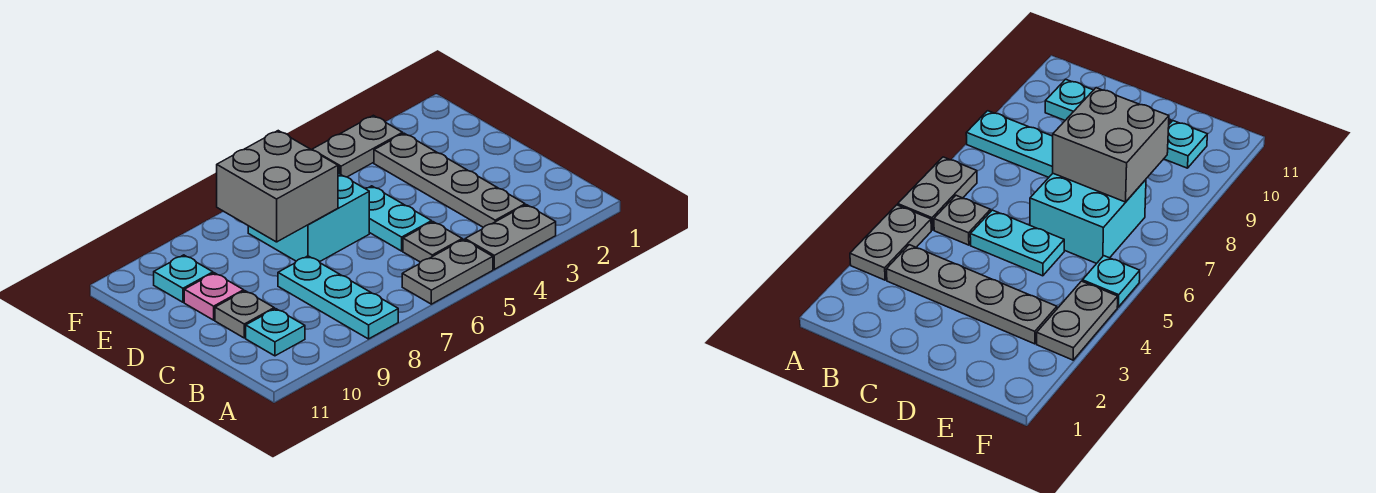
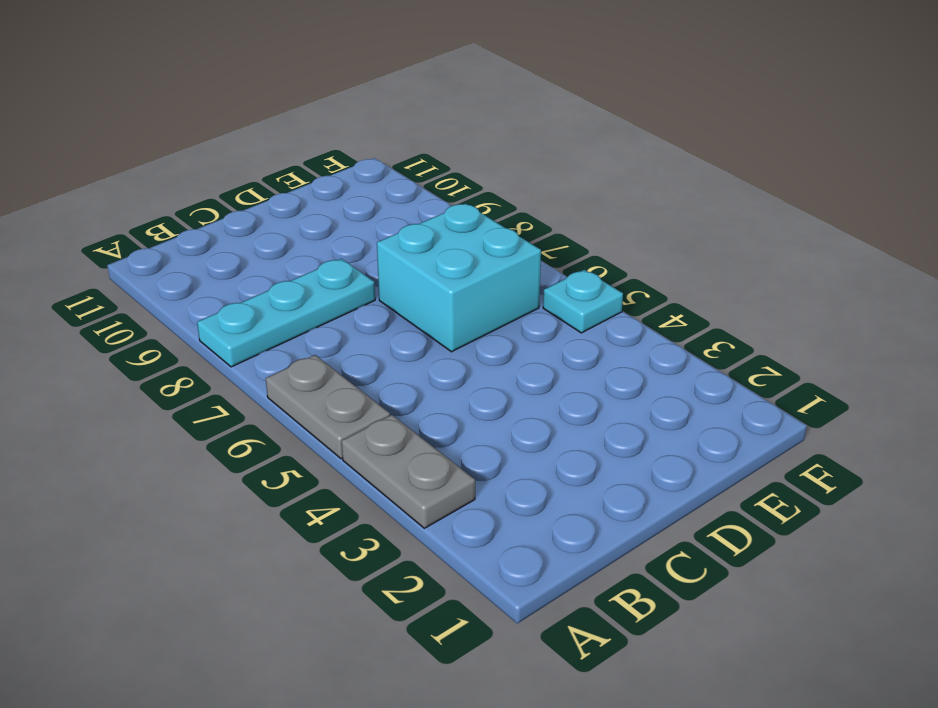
none -> grey 1x4 plate [374,133,525,227]
none -> grey 1x1 plate [403,222,462,262]
none -> cyan 1x1 plate [246,309,305,356]

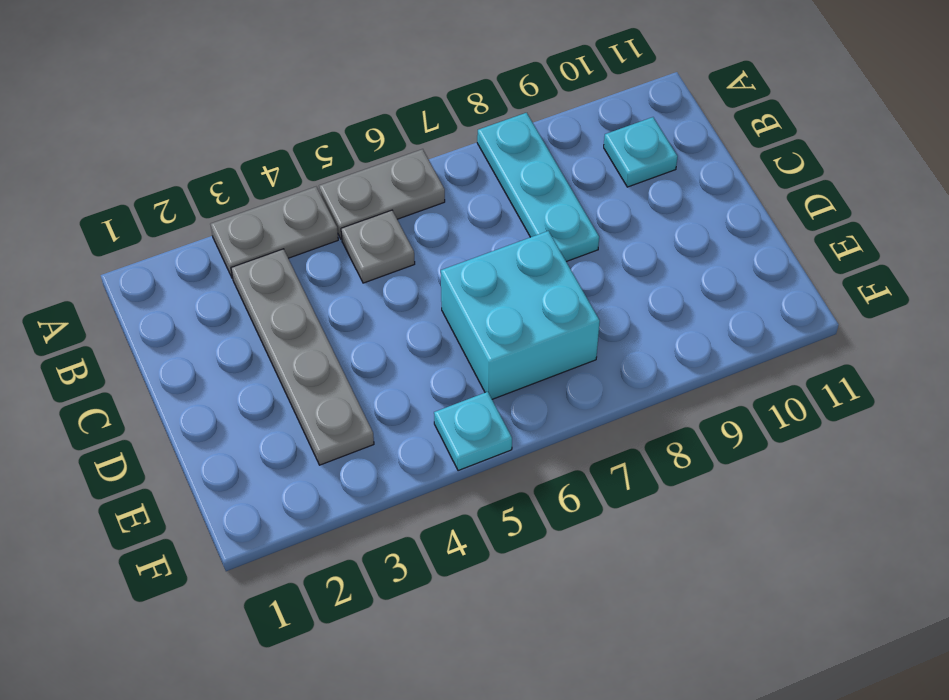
none -> cyan 1x2 plate [365,186,432,251]
none -> grey 1x1 plate [215,291,274,338]
none -> pink 1x1 plate [184,273,244,320]

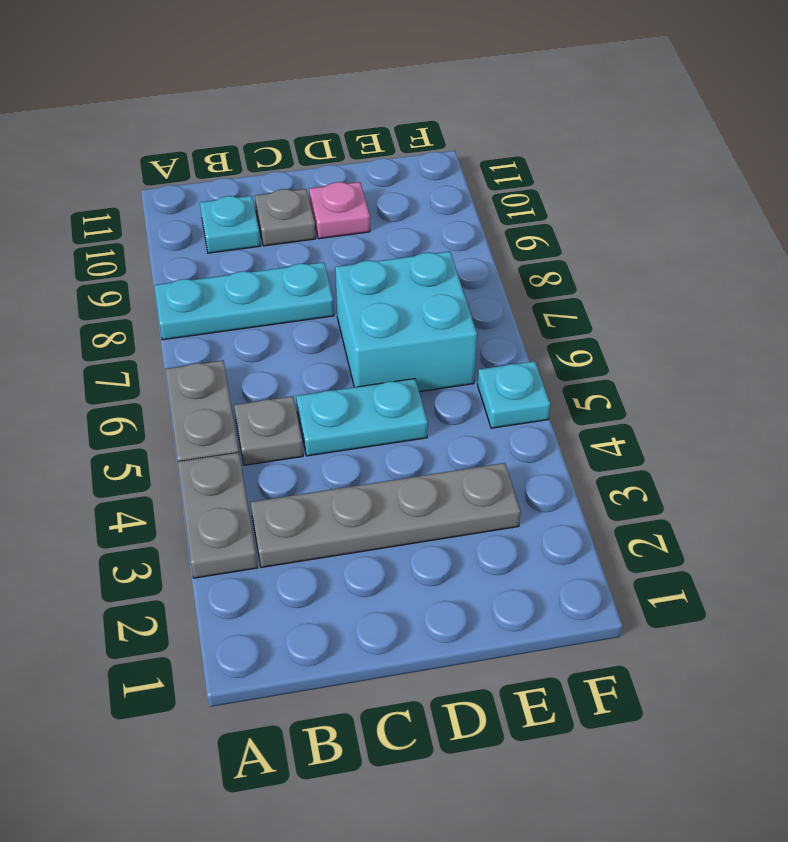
none -> cyan 1x1 plate [154,255,213,302]
none -> grey 1x2 plate [312,115,403,177]
none -> grey 2x2 brick [217,131,338,242]

